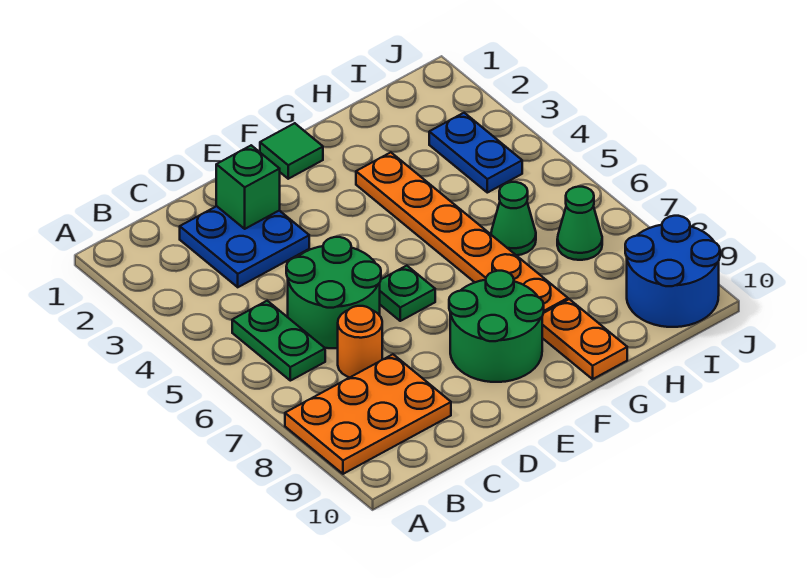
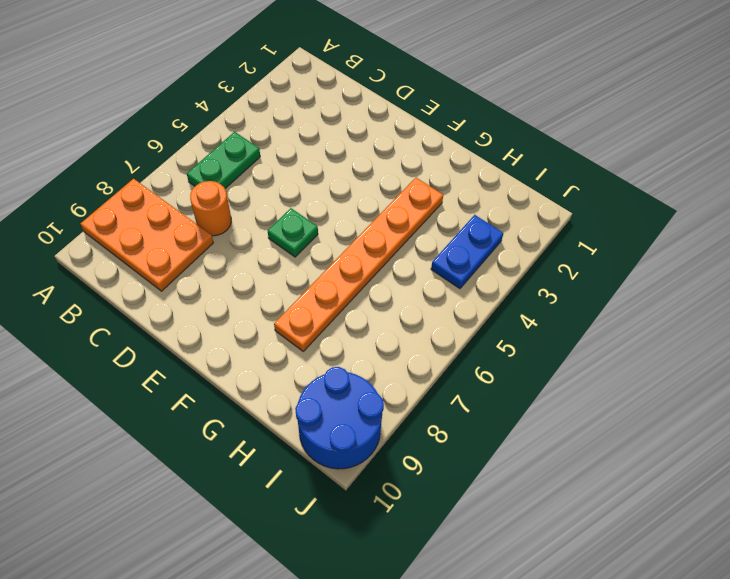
none -> blue 2x2 plate [180,206,309,287]
none -> green 2x2 round brick [286,237,381,348]
none -> green 2x2 round brick [449,271,544,382]

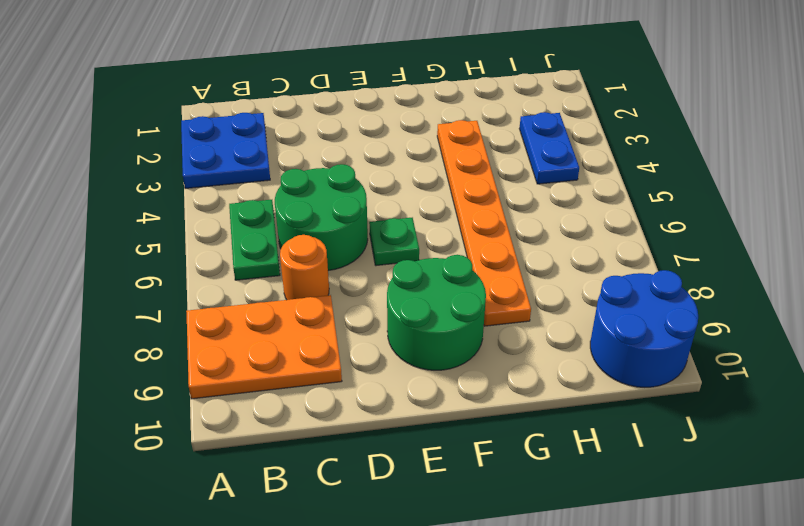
blue 2x2 plate [181,113,270,189] -> blue 2x2 plate moved to [180,206,309,287]
none -> green 1x1 tile [260,123,323,179]
none -> orange 1x2 plate [542,299,627,379]
none -> green 1x1 cone [491,182,536,255]

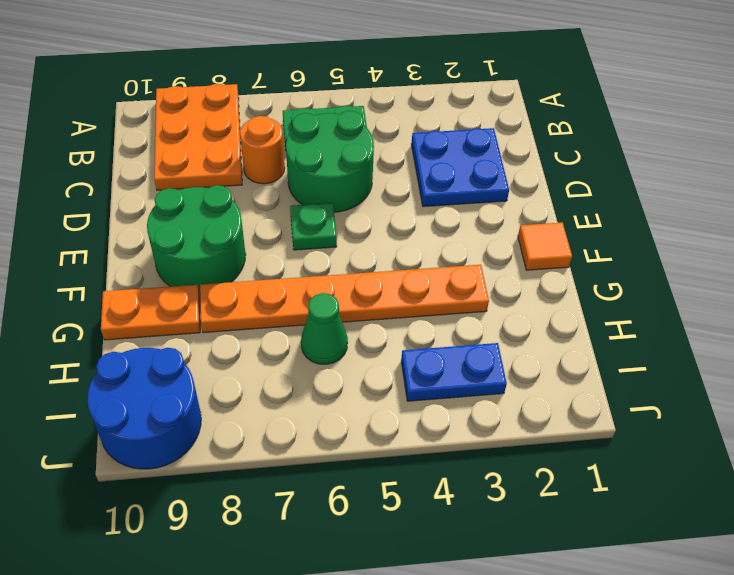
orange 1x1 tile [518,222,572,270] -> green 1x1 tile [260,123,323,179]
none -> green 1x1 cone [557,187,602,260]
none -> green 1x1 brick [216,145,280,229]

